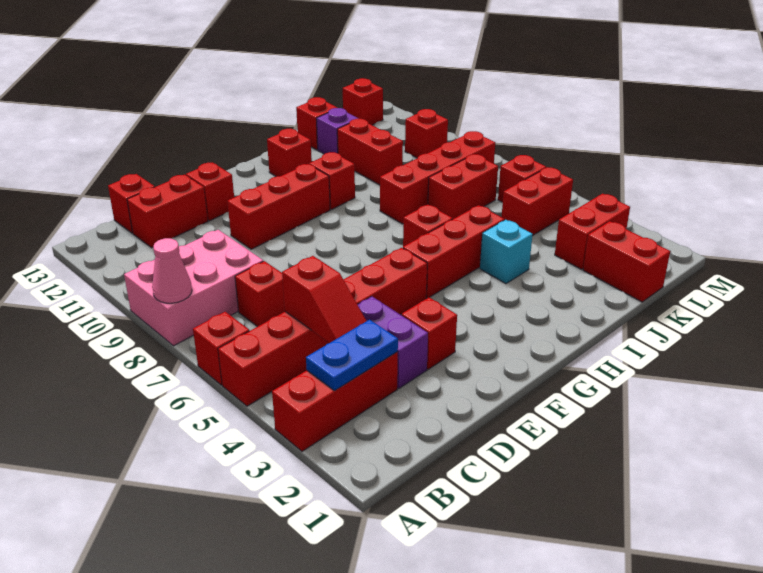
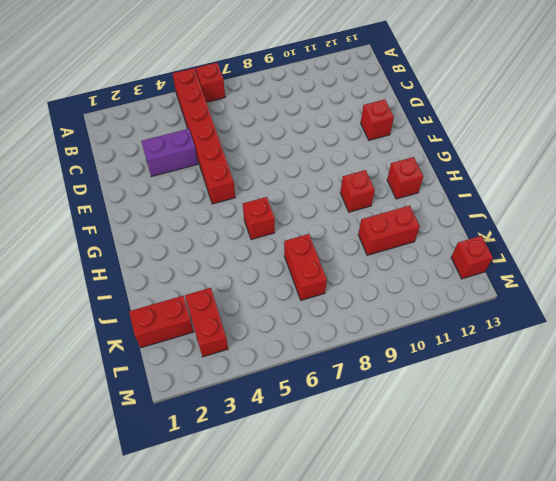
none -> red 1x3 brick [272,352,398,451]
none -> pink 2x3 brick [124,230,263,346]
none -> red 1x1 brick [235,261,285,327]
none -> red 1x2 brick [127,175,208,248]

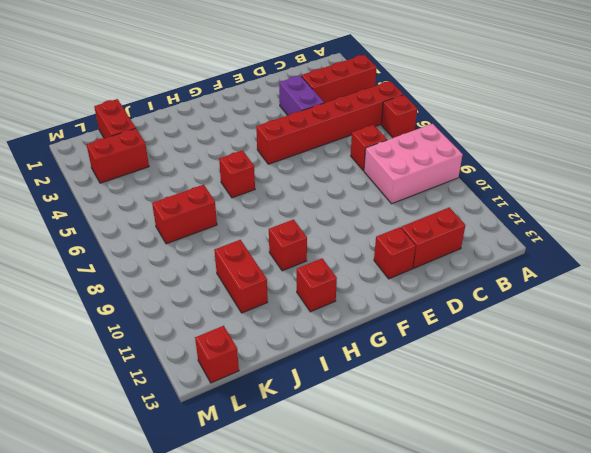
none -> red 1x1 brick [108,174,155,233]
none -> red 1x1 brick [402,297,457,369]
none -> red 1x3 brick [227,164,330,249]
none -> red 1x3 brick [403,205,504,298]

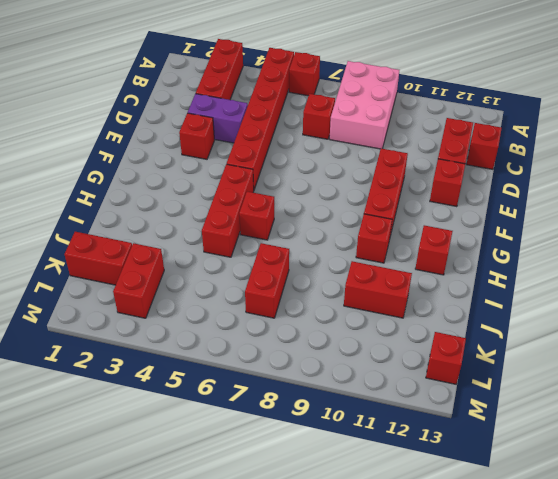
none -> cyan 1x1 brick [480,220,533,284]
none -> red 1x4 brick [380,131,495,224]
none -> purple 1x1 brick [316,108,359,154]
none -> red 1x1 brick [296,97,337,150]

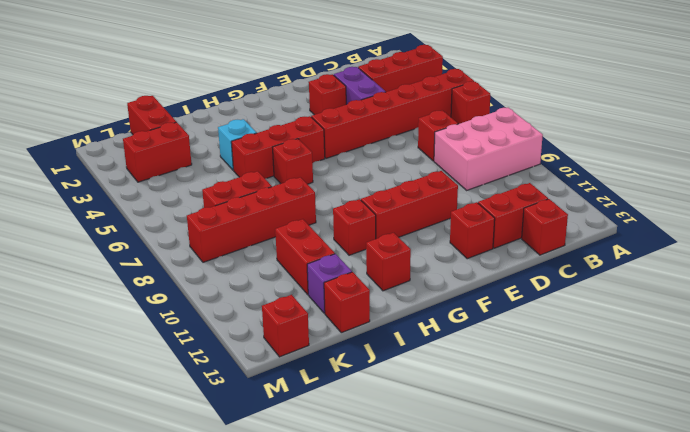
none -> red 1x2 brick [502,167,573,235]
none -> red 1x1 brick [498,155,546,203]
none -> red 1x1 brick [405,109,448,158]
none -> pink 1x1 cone [152,238,192,303]

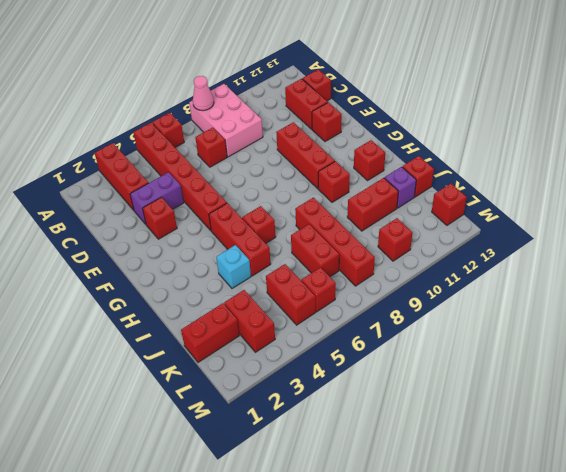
none -> blue 1x2 plate [306,320,398,391]
none -> red 1x2 slope [282,256,366,343]

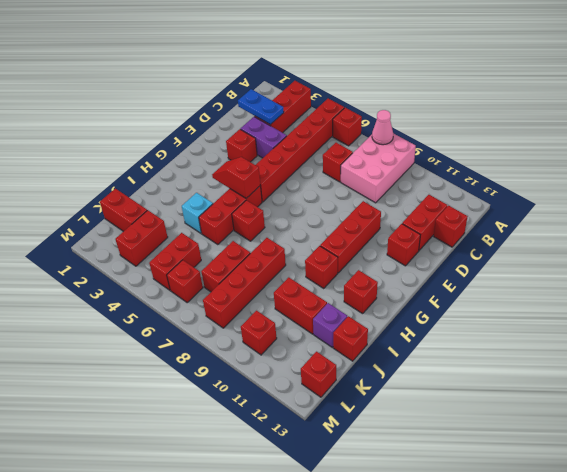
blue 1x2 plate [238,89,284,125] -> blue 1x2 plate turned to [306,320,398,391]
red 1x2 slope [212,157,260,198] -> red 1x2 slope moved to [282,256,366,343]

